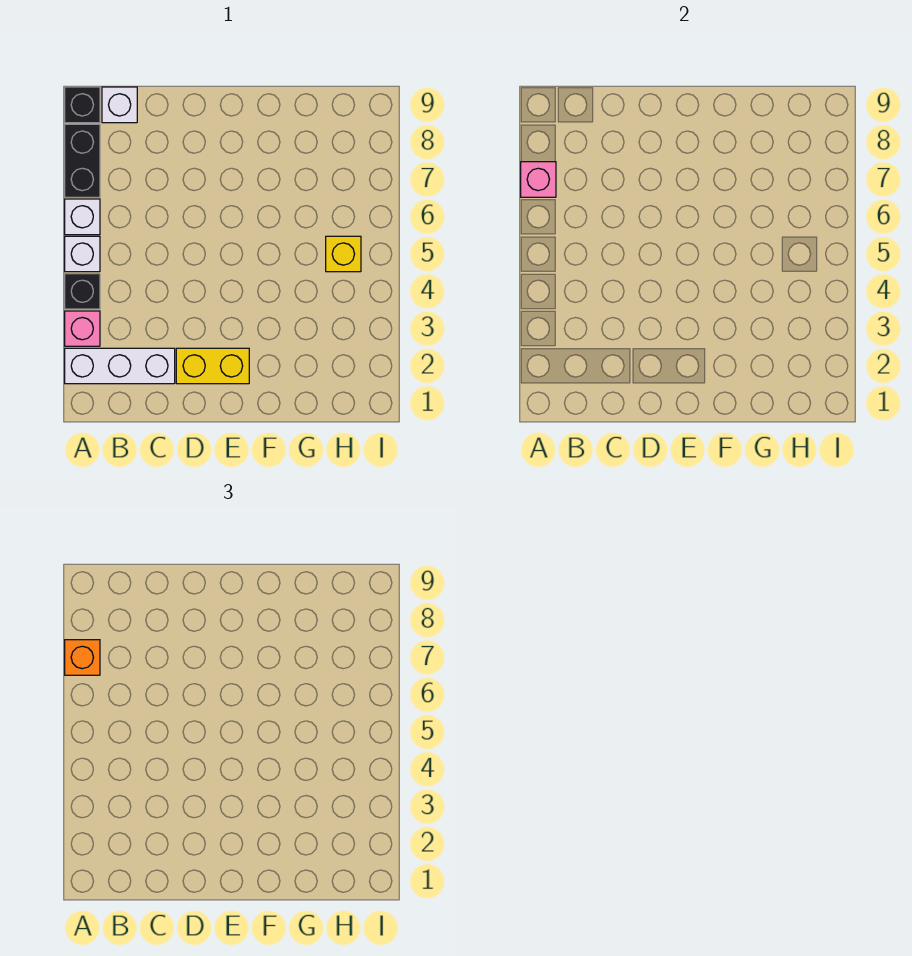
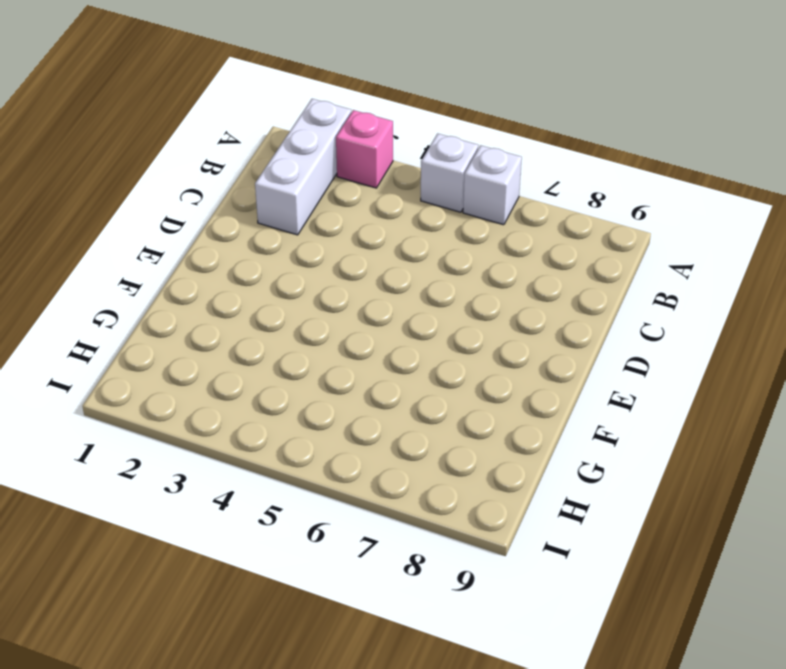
none -> black 1x1 brick [65,274,100,309]
none -> black 1x2 brick [65,124,100,197]
none -> black 1x1 brick [65,87,100,123]

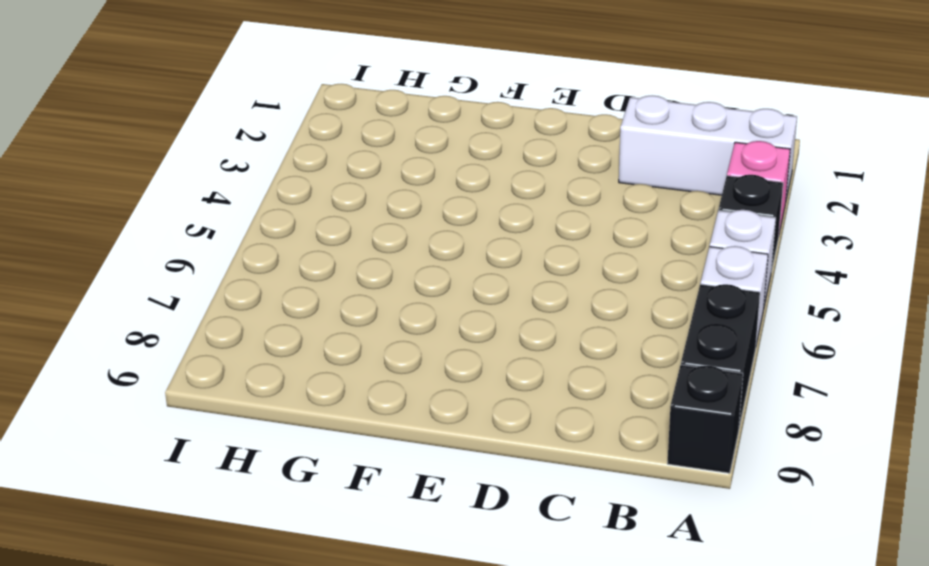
none -> white 1x1 brick [102,87,137,123]
none -> yellow 1x2 brick [176,348,249,384]
none -> yellow 1x1 brick [326,236,361,272]

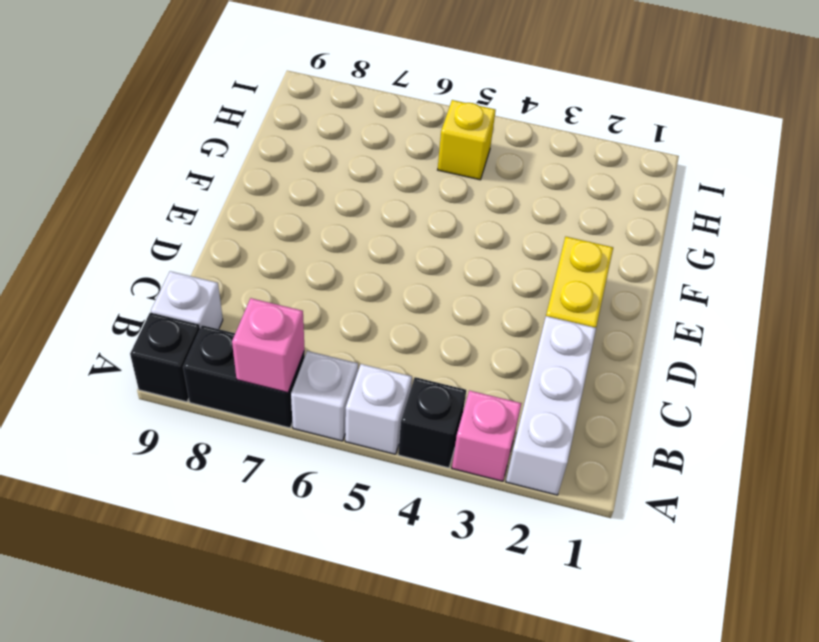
none -> orange 1x1 brick [65,640,100,675]

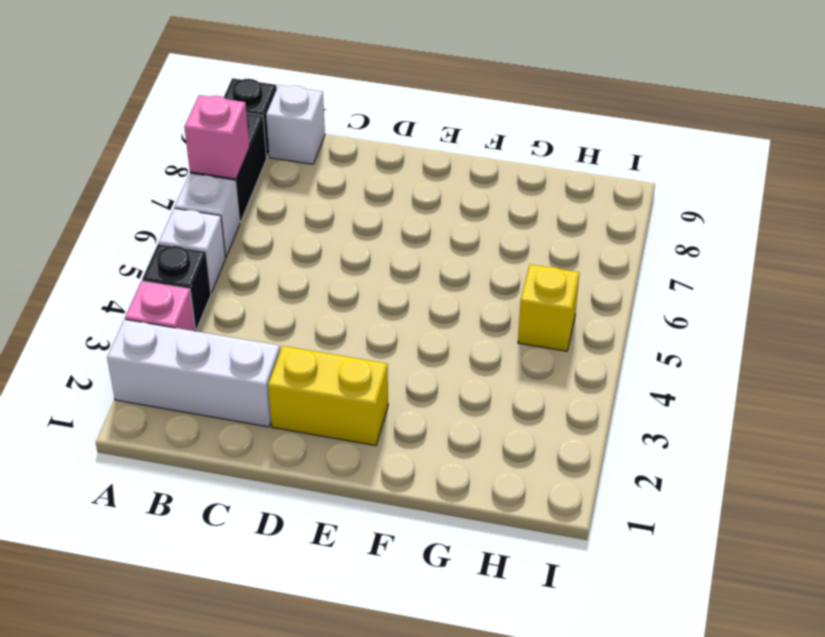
none -> orange 1x1 brick [65,640,100,675]

